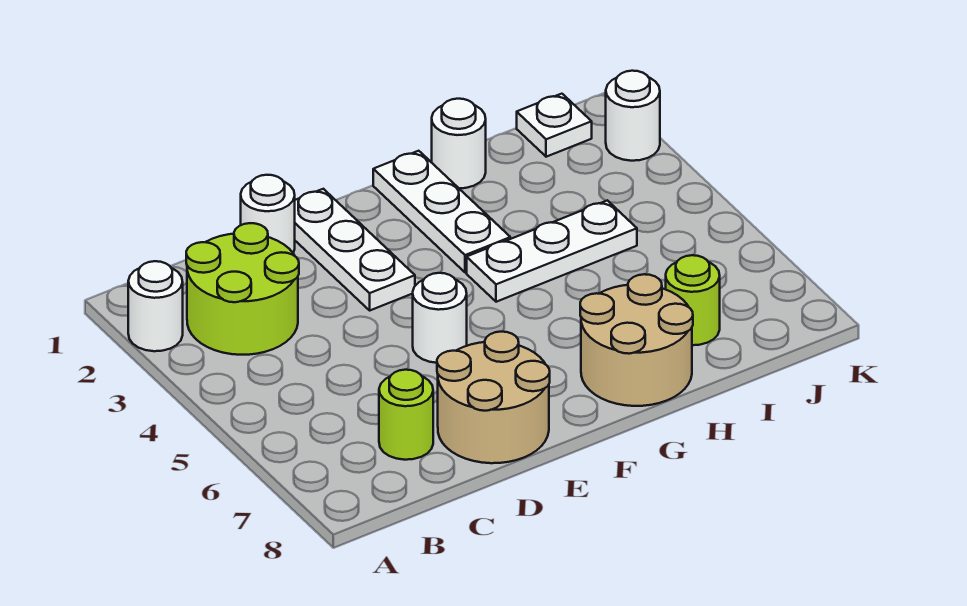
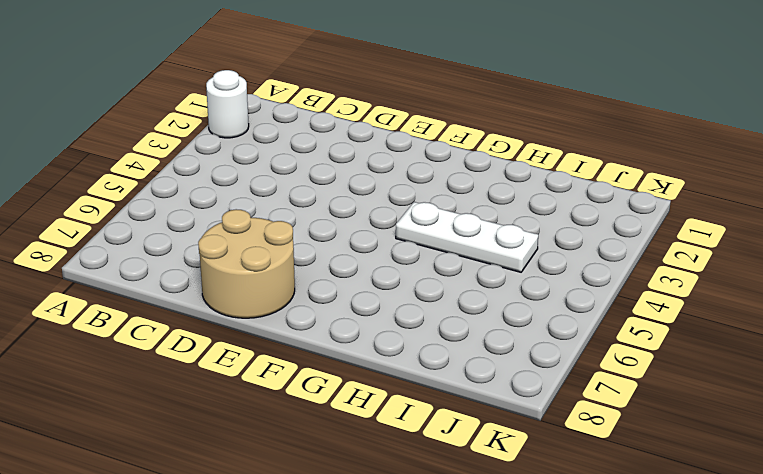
none -> lime 2x2 round brick [186,223,299,355]
none -> lime 1x1 round brick [379,370,433,460]
none -> white 1x1 round brick [241,175,295,253]

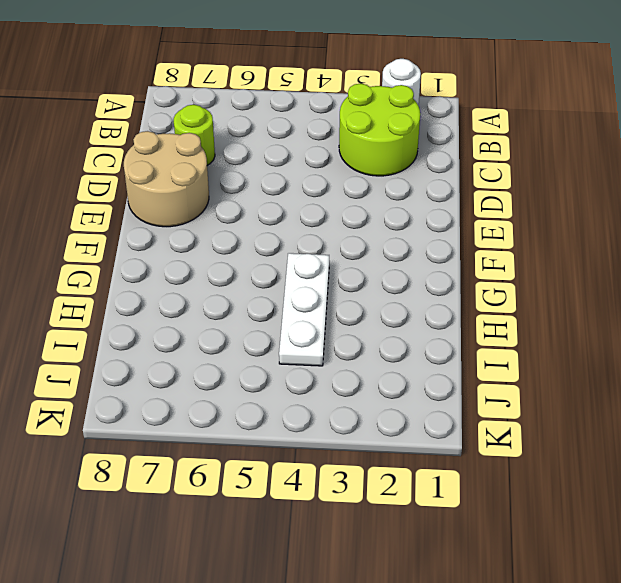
none -> white 1x1 round brick [241,175,295,253]
none -> white 1x3 plate [295,189,415,310]
none -> white 1x1 round brick [413,273,467,363]

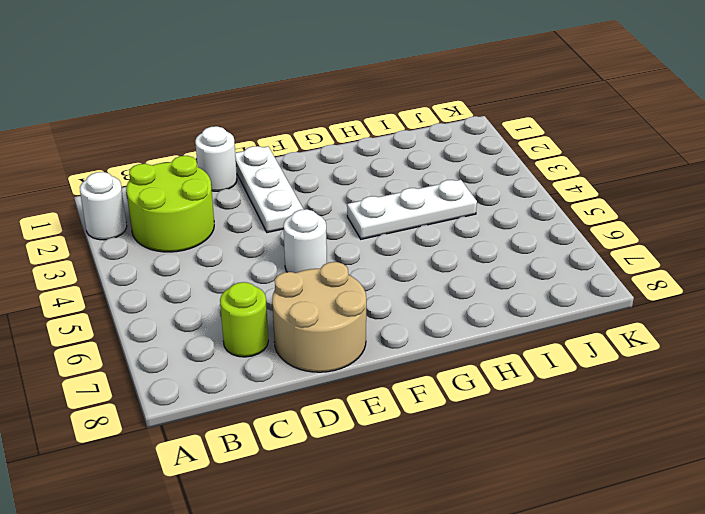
none -> white 1x3 plate [373,151,510,272]
none -> tan 2x2 round brick [580,274,693,406]
none -> white 1x1 round brick [432,99,486,188]

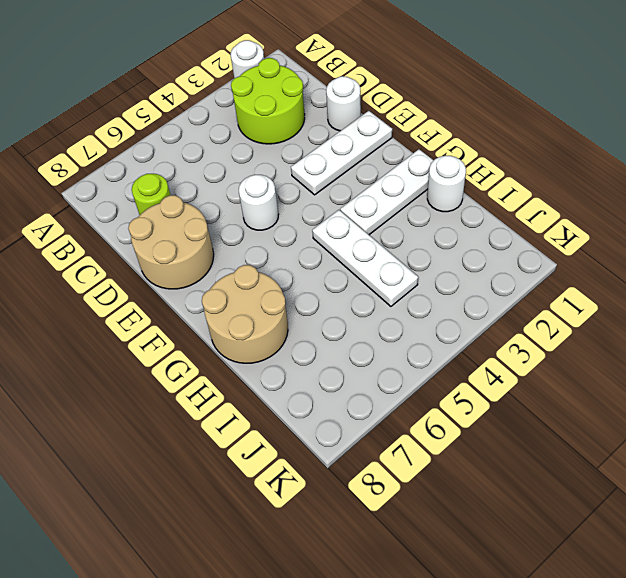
none -> lime 1x1 round brick [666,255,720,345]
none -> white 1x1 plate [517,94,592,157]
none -> white 1x1 round brick [606,71,660,161]

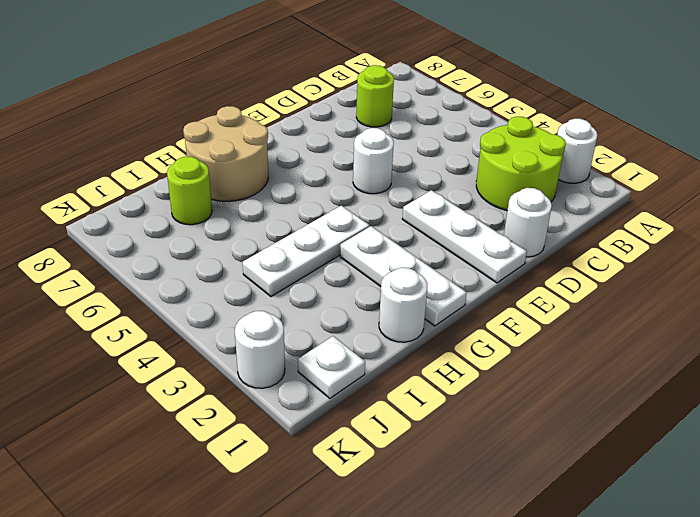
none -> tan 2x2 round brick [437,332,550,463]

